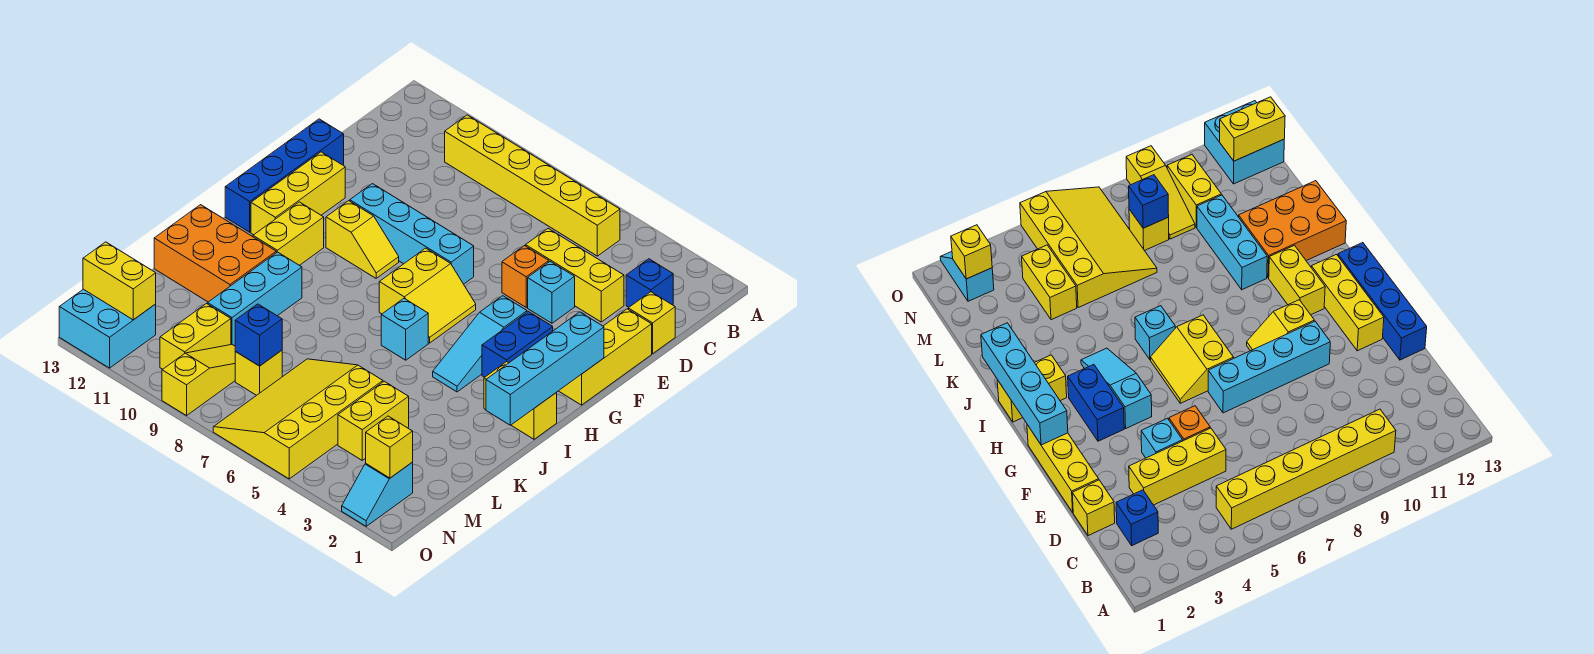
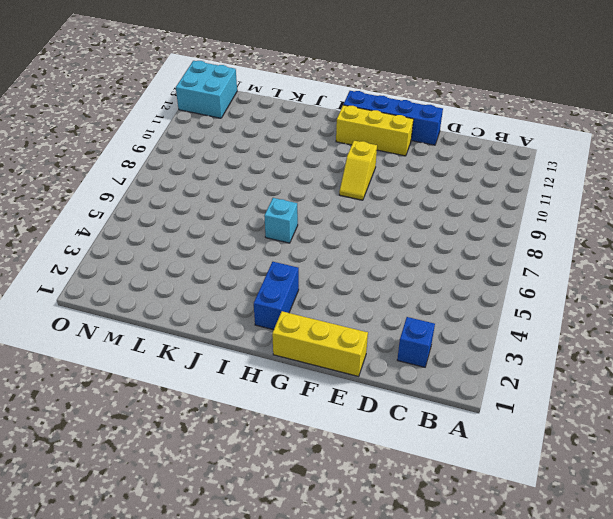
blue 1x2 brick [254,262,299,330] -> blue 1x2 brick turned to [482,312,553,377]
none -> yellow 1x6 brick [445,115,620,256]
none -> yellow 1x1 brick [628,292,675,354]
none -> yellow 1x3 brick [526,229,624,322]
none -> cyan 1x1 brick [528,262,575,323]

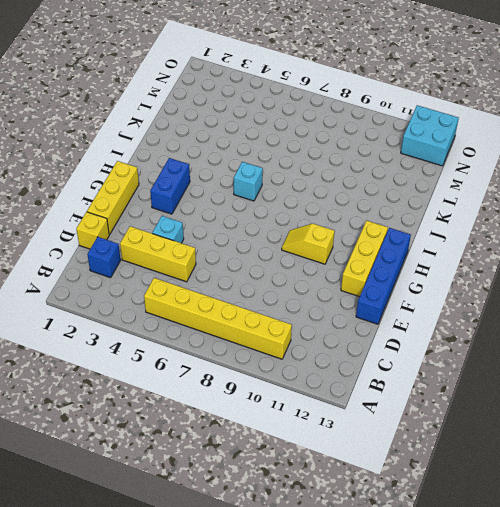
none -> orange 1x1 brick [502,246,549,307]
none -> cyan 1x4 brick [350,184,474,284]
none -> cyan 1x3 slope [433,296,527,392]
none -> yellow 2x2 slope [379,248,476,343]

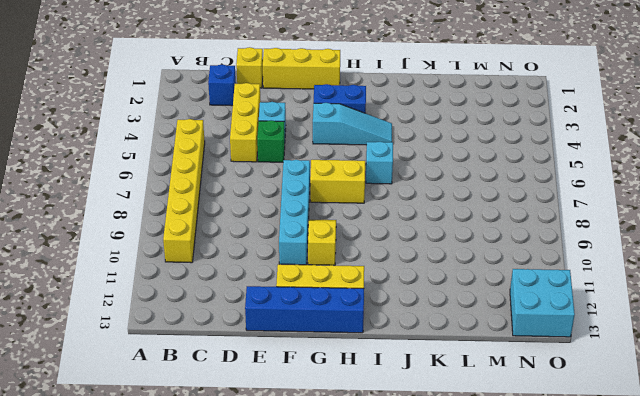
green 1x1 brick [257,120,285,162] -> orange 1x1 brick [502,246,549,307]
none -> yellow 1x2 brick [253,202,324,265]
none -> yellow 1x2 brick [484,362,557,439]
none -> cyan 1x3 brick [208,252,302,346]
none -> orange 2x3 brick [154,205,276,302]

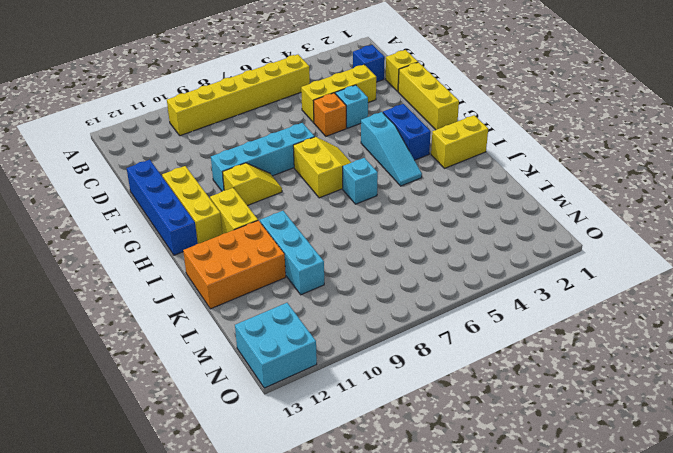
none -> yellow 1x2 brick [338,381,409,460]
none -> yellow 3x4 slope [213,359,383,479]
none -> yellow 1x1 brick [235,350,282,395]
none -> yellow 1x3 slope [162,345,236,416]

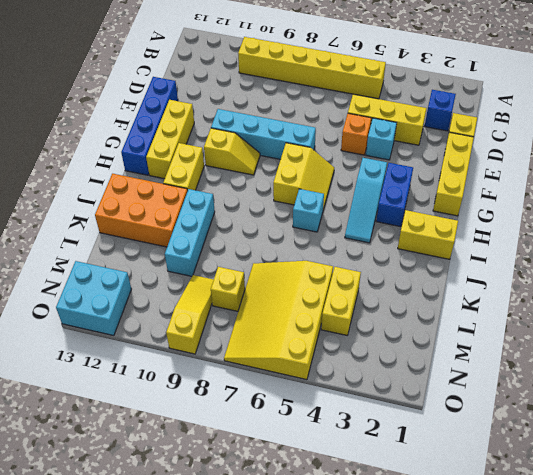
none -> yellow 1x2 brick [160,304,231,369]
none -> cyan 1x2 slope [342,463,413,526]
none -> cyan 1x4 brick [486,312,604,425]
none -> blue 1x1 brick [235,304,282,366]

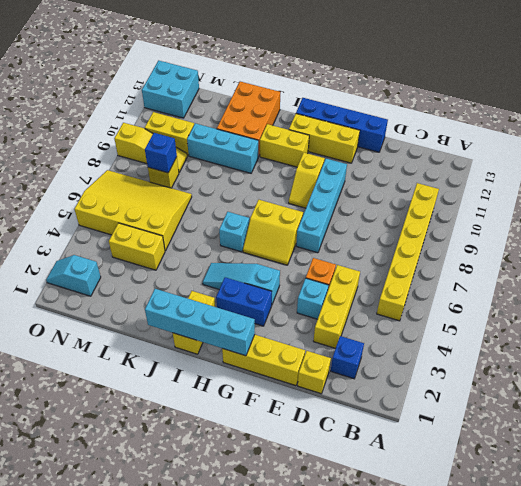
none -> yellow 1x1 brick [366,416,413,478]
none -> yellow 1x2 brick [83,242,156,320]

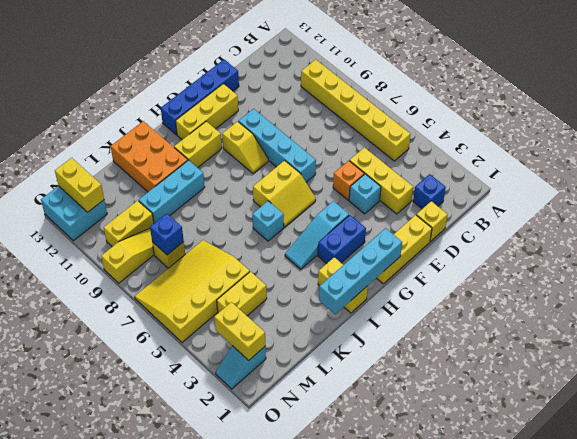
yellow 1x2 brick [214,302,265,361] -> yellow 1x1 brick [366,416,413,478]

